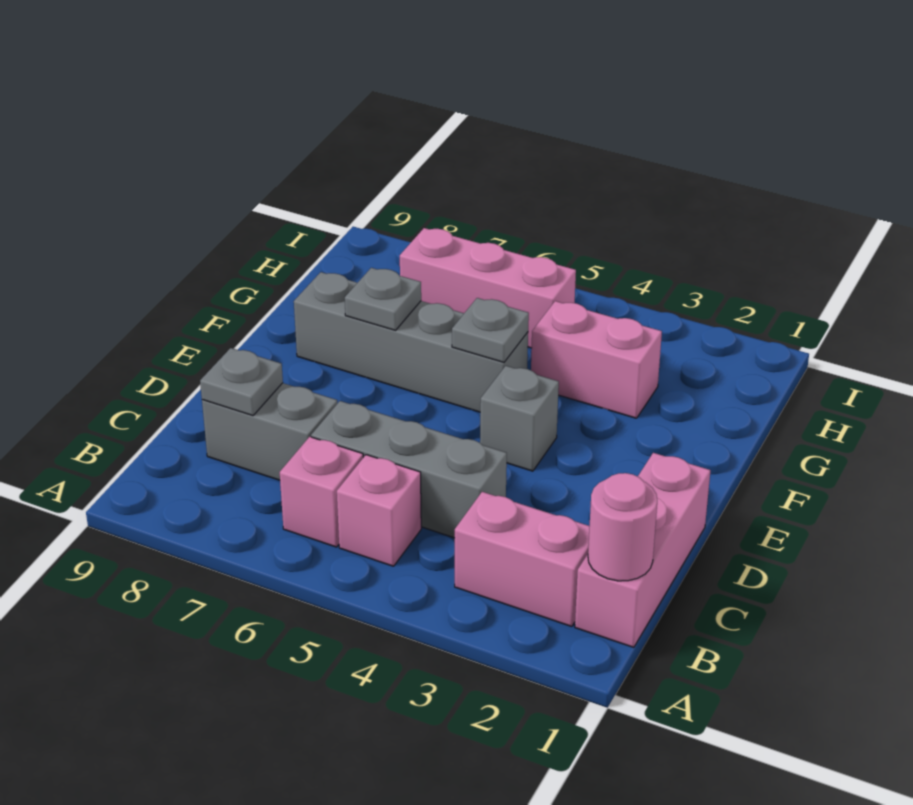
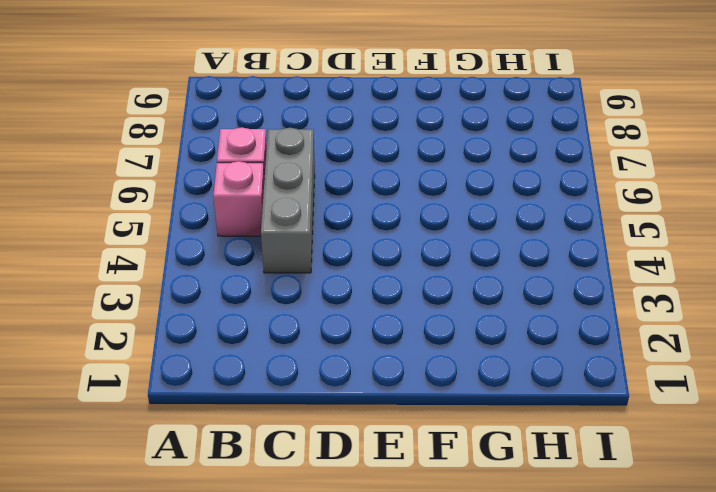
none -> pink 1x3 brick [575,453,710,647]
none -> pink 1x2 brick [455,492,590,627]
none -> grey 1x2 brick [202,383,337,480]

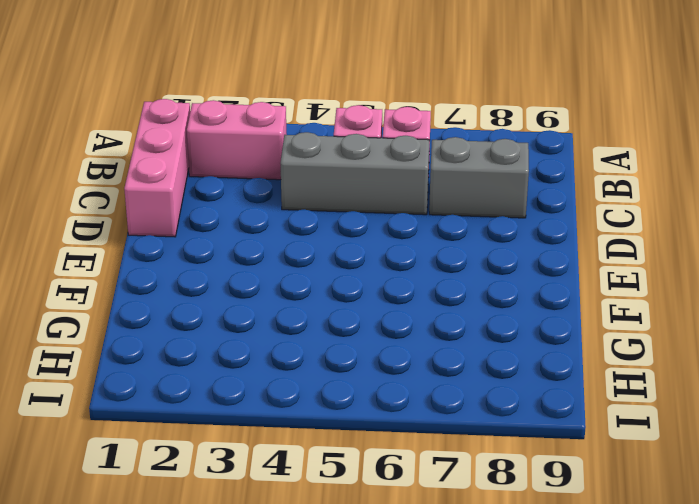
none -> grey 1x1 brick [480,366,559,471]
none -> grey 1x4 brick [294,272,528,412]
none -> pink 1x2 brick [531,301,662,418]

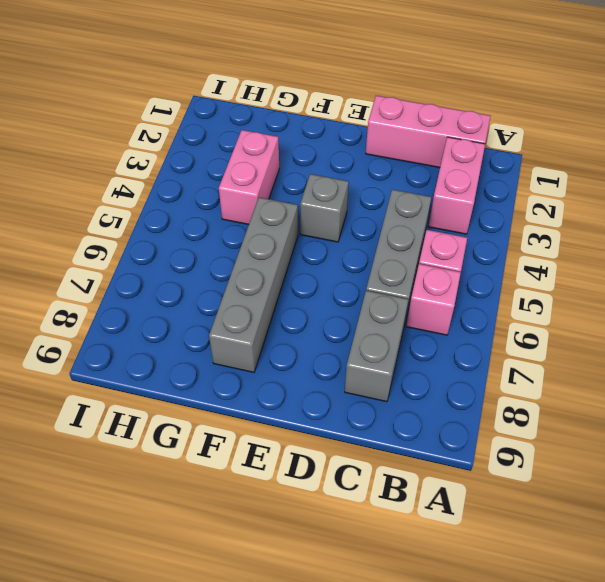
none -> pink 1x3 brick [400,228,576,348]
none -> pink 1x1 round brick [588,473,657,581]
none -> grey 1x1 plate [200,348,283,416]

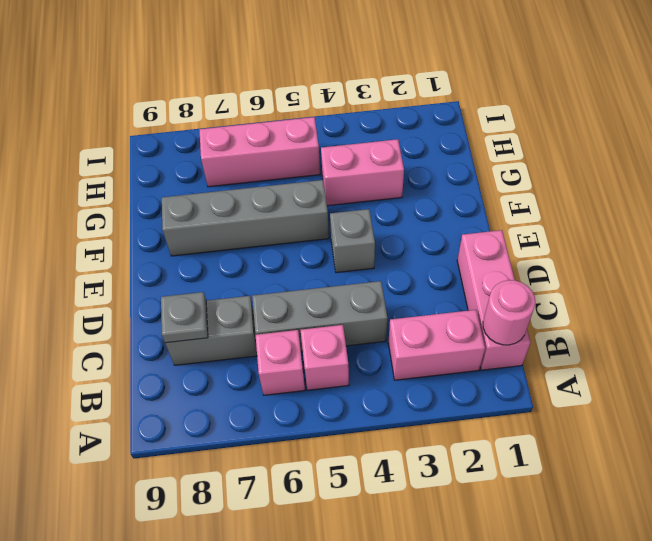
none -> grey 1x1 plate [452,298,529,362]
none -> grey 1x1 plate [345,268,421,330]

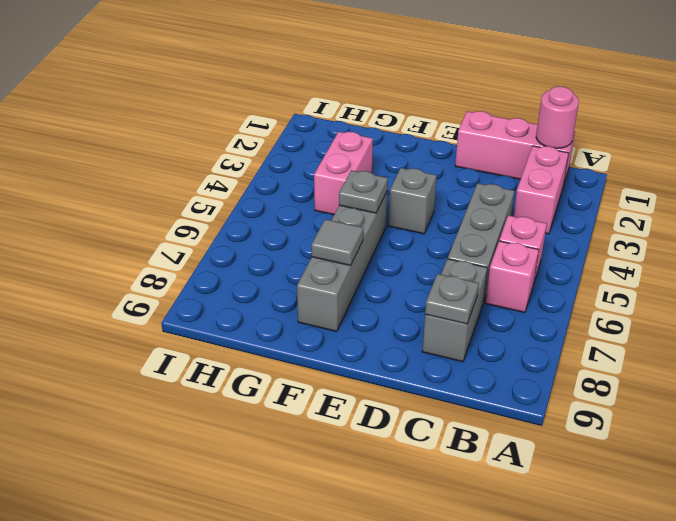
grey 1x1 tile [311,219,363,266] -> grey 1x1 plate [345,268,421,330]
none -> pink 1x3 brick [400,228,576,348]

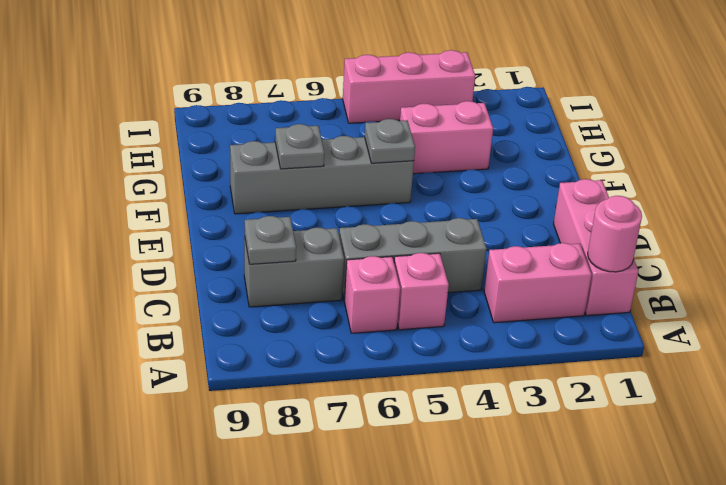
pink 1x3 brick [343,50,475,123] -> pink 1x3 brick moved to [400,228,576,348]
none -> grey 1x1 brick [480,366,559,471]

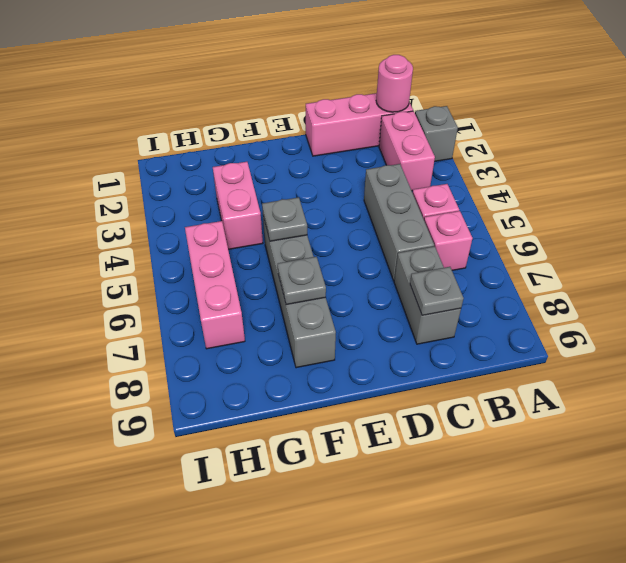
grey 1x1 brick [415,106,458,162] -> grey 1x1 brick moved to [480,366,559,471]

